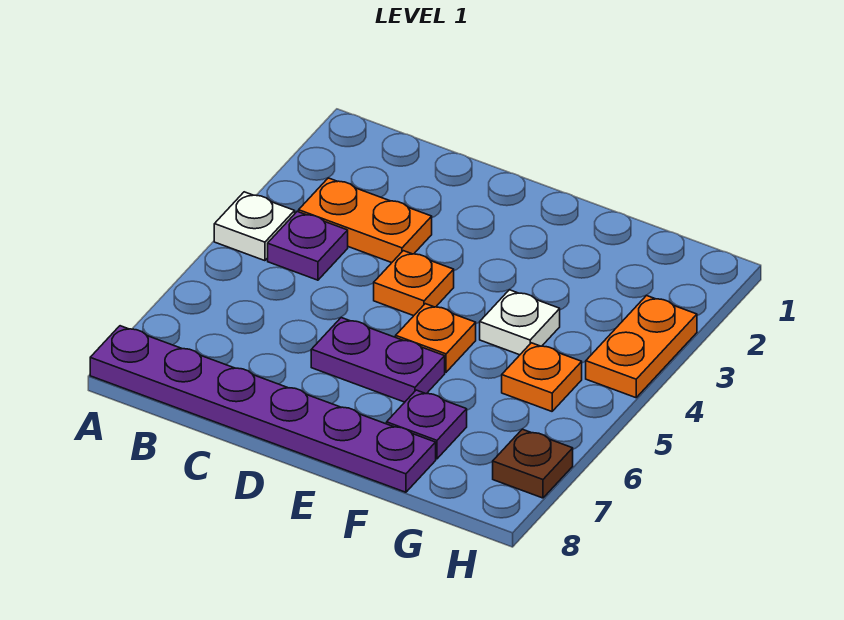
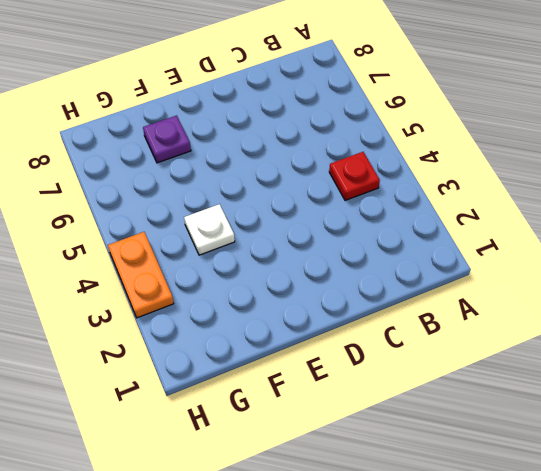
red 1x1 plate [329,152,380,200] -> purple 1x1 plate [268,212,348,280]
none -> white 1x1 plate [214,192,295,261]
none -> purple 1x6 plate [90,326,436,492]
none -> orange 1x2 plate [299,178,432,263]

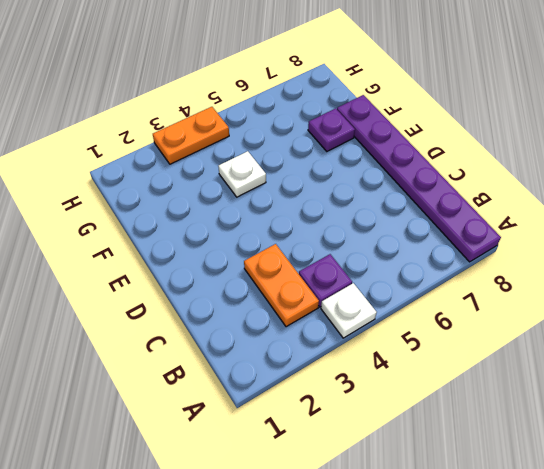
none -> orange 1x1 plate [374,251,454,316]
none -> purple 1x2 plate [311,318,445,402]
none -> orange 1x1 plate [396,304,476,372]

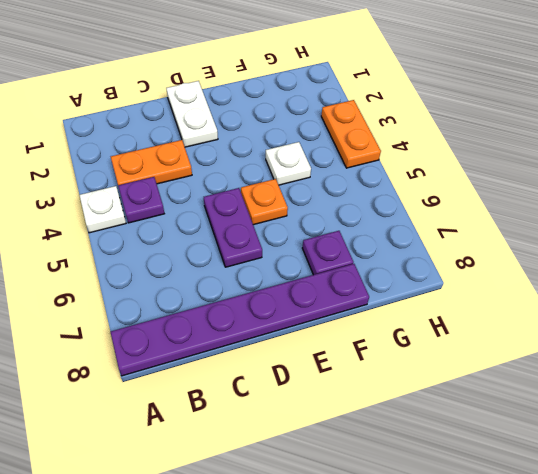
white 1x2 plate [166,81,218,147] -> none
purple 1x2 plate [204,188,262,267] -> purple 1x2 plate turned to [311,318,445,402]
none -> orange 1x1 plate [374,251,454,316]
none -> orange 1x1 plate [502,343,582,411]
none -> brown 1x1 plate [493,429,573,498]

